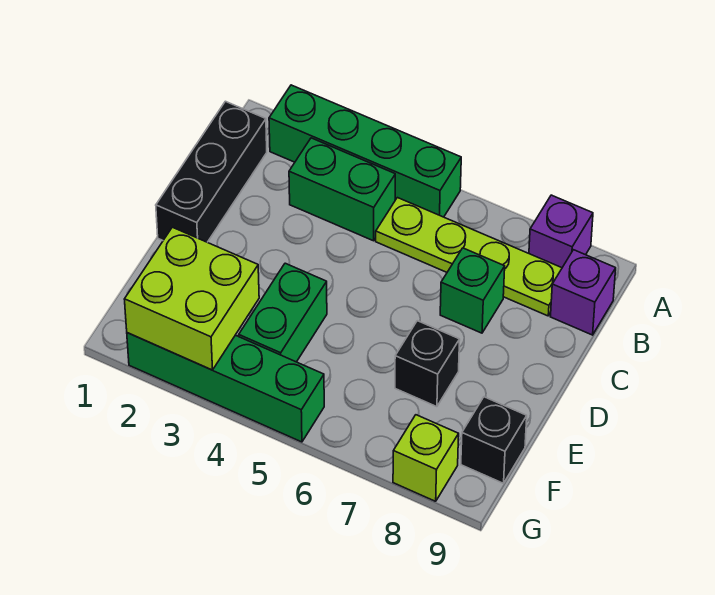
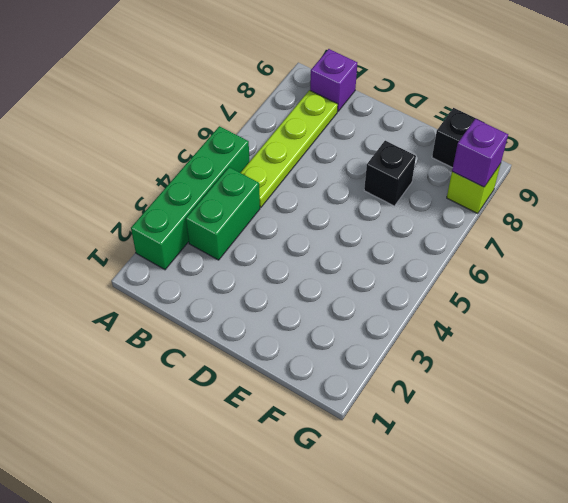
purple 1x1 brick [452,119,508,187] -> purple 1x1 brick moved to [529,195,593,268]
none -> black 1x3 brick [156,101,267,242]
none -> green 1x1 brick [440,248,505,333]
none -> green 1x2 brick [239,263,327,362]

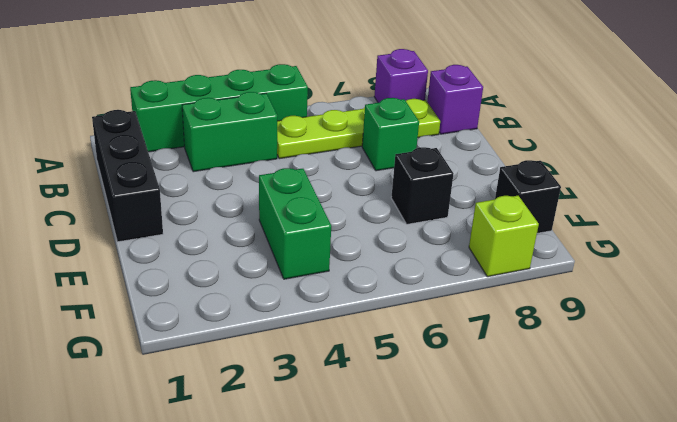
none -> green 1x4 brick [127,333,324,442]
none -> lime 2x2 brick [124,227,259,370]

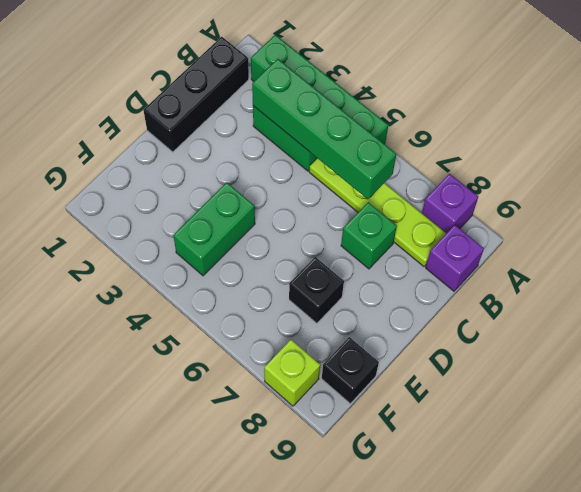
green 1x4 brick [252,59,396,199] -> green 1x4 brick moved to [127,333,324,442]
none -> lime 2x2 brick [124,227,259,370]

